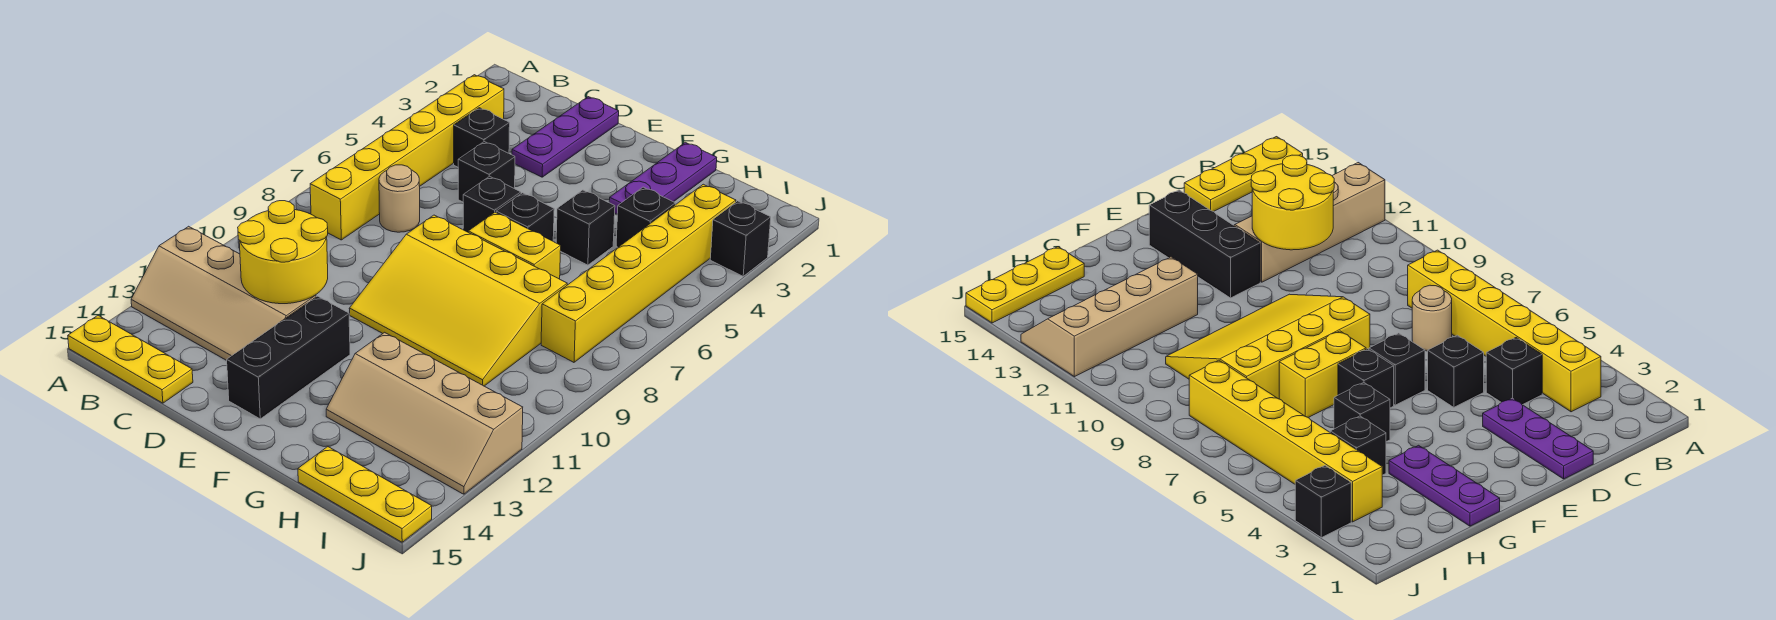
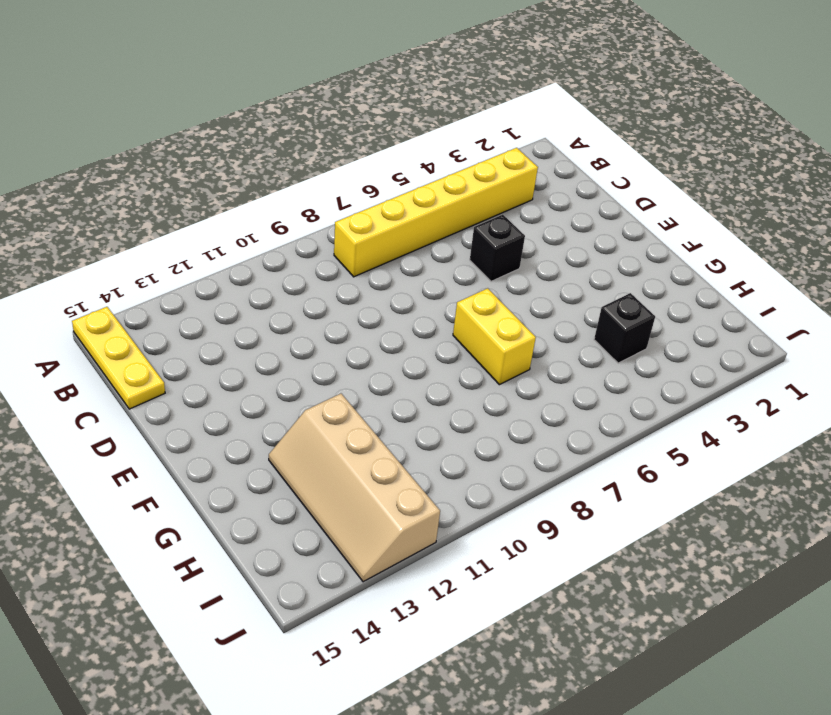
none -> tan 2x4 slope [131,226,316,360]
none -> black 1x1 brick [454,108,510,167]
none -> tan 1x1 round brick [379,165,420,232]

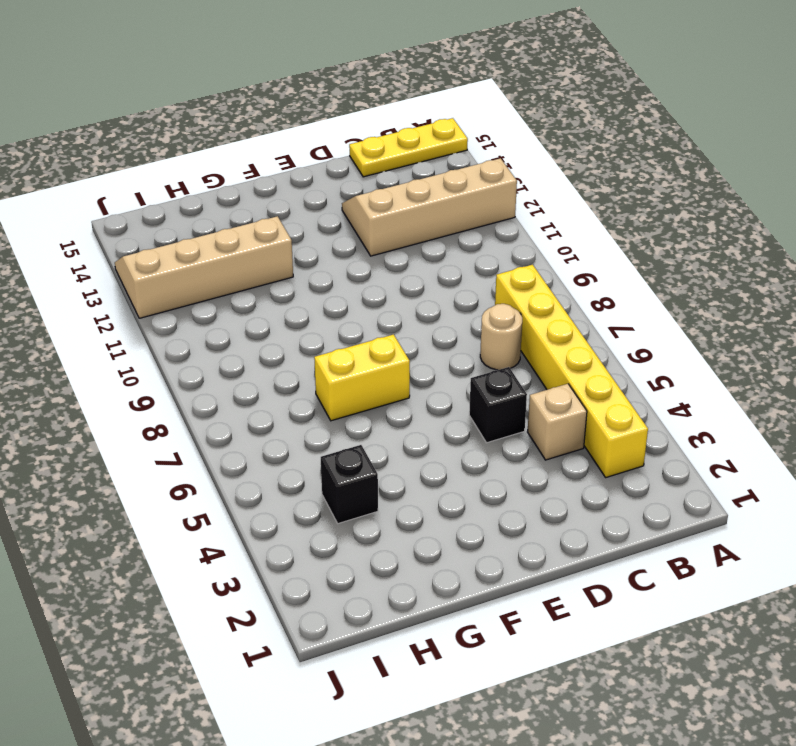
tan 1x1 brick [528,384,587,460] -> black 1x1 brick [454,108,510,167]
none -> purple 1x3 plate [512,97,619,177]
none -> black 1x1 brick [463,176,521,232]
none -> yellow 3x4 slope [349,215,567,386]

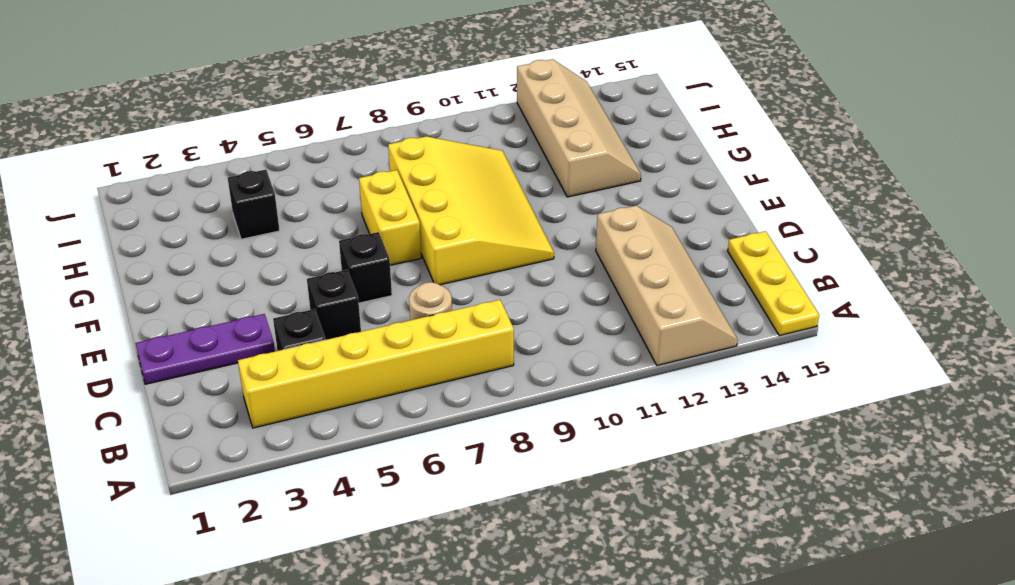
none -> black 1x3 brick [227,296,350,419]
none -> black 1x1 brick [496,193,554,241]
none -> purple 1x3 plate [609,142,717,214]

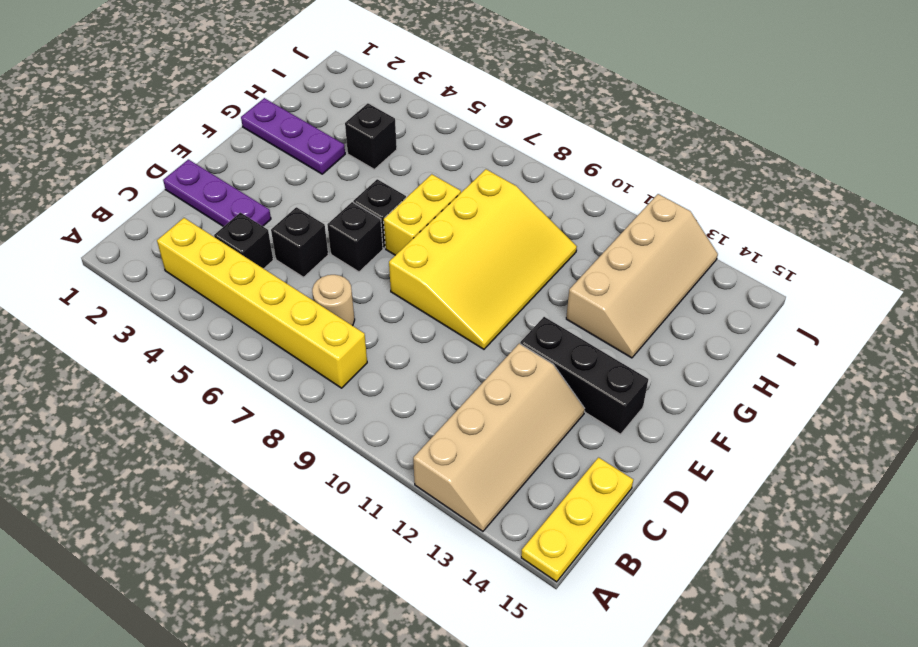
none -> black 1x1 brick [556,190,615,265]
none -> yellow 1x3 plate [298,447,432,542]
none -> yellow 1x6 brick [541,184,736,362]

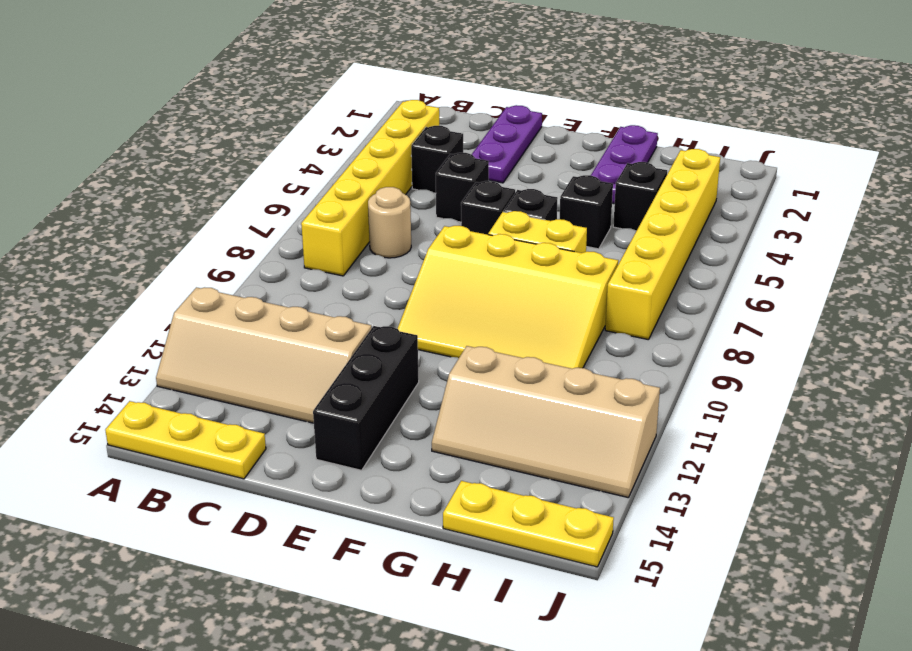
none -> black 1x1 brick [710,201,771,276]
none -> yellow 2x2 round brick [238,201,328,304]

